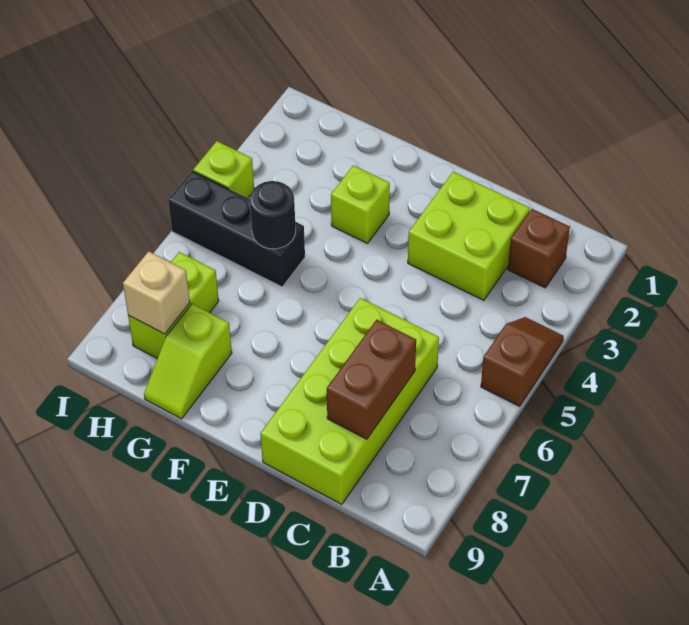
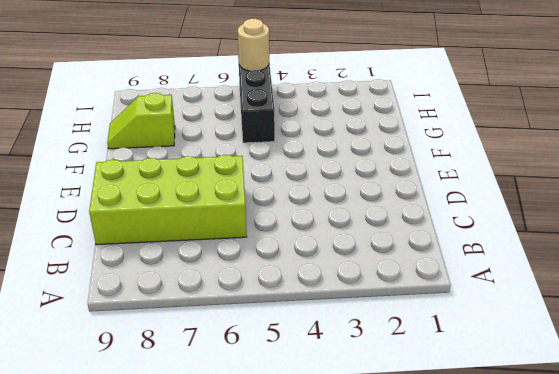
tan 1x1 round brick [238,19,269,71] -> none
none -> brown 1x2 slope [481,317,564,406]
none -> brown 1x1 brick [508,209,570,288]
none -> lime 2x2 brick [408,172,530,300]

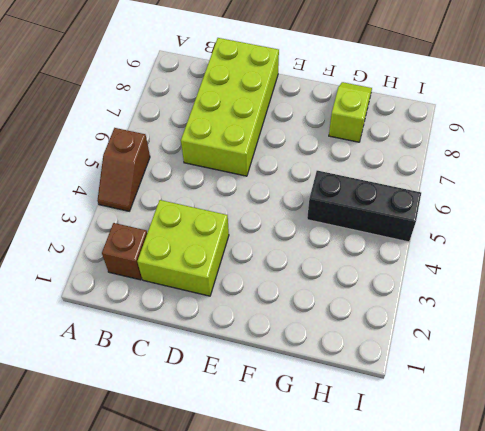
none -> lime 1x1 brick [331,165,390,244]
none -> lime 1x2 brick [128,252,219,359]
none -> lime 1x1 brick [193,141,254,198]

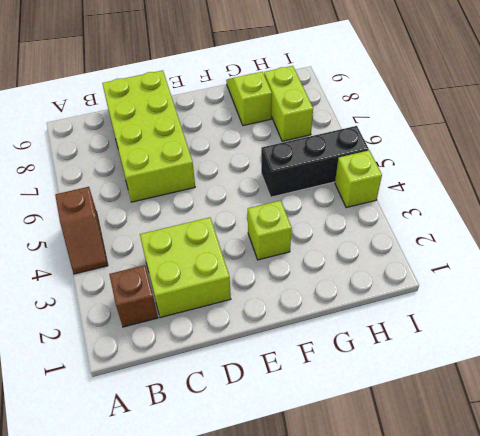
none -> brown 1x2 brick [327,320,416,439]
none -> black 1x1 round brick [250,181,296,249]
none -> tan 1x1 brick [123,251,190,334]

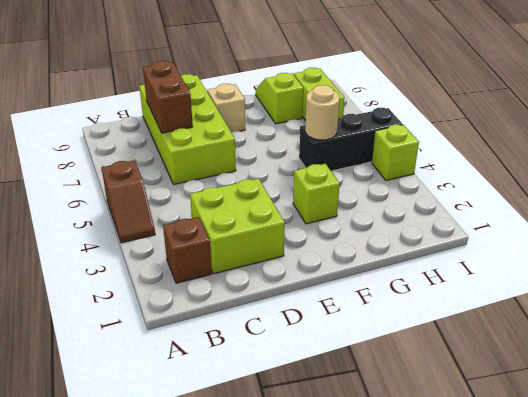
tan 1x1 brick [207,84,245,132] -> tan 1x1 brick moved to [123,251,190,334]
tan 1x1 round brick [305,85,339,140] -> black 1x1 round brick [250,181,296,249]

